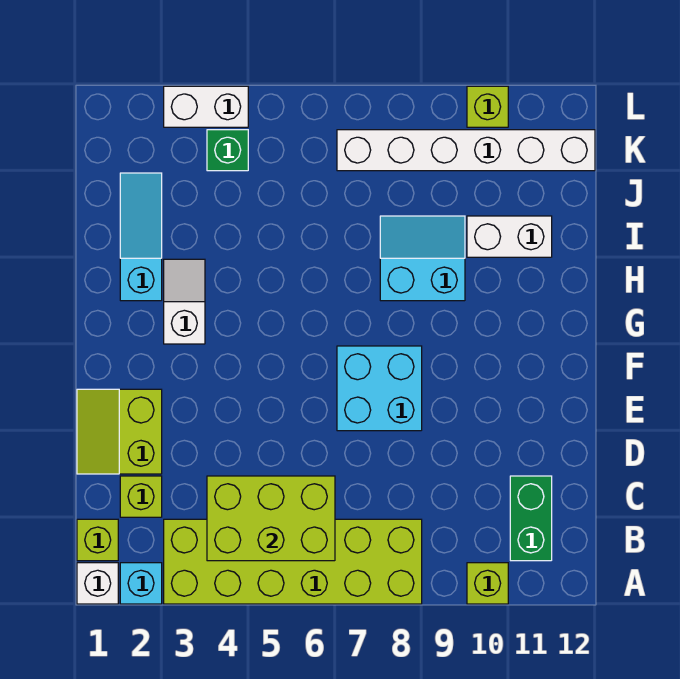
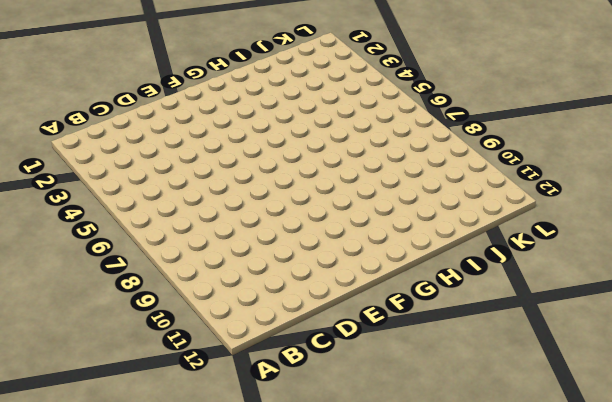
none -> white 1x1 brick [77,563,118,604]
none -> cyan 1x1 brick [120,563,162,604]
none -> lime 2x6 brick [164,519,422,604]

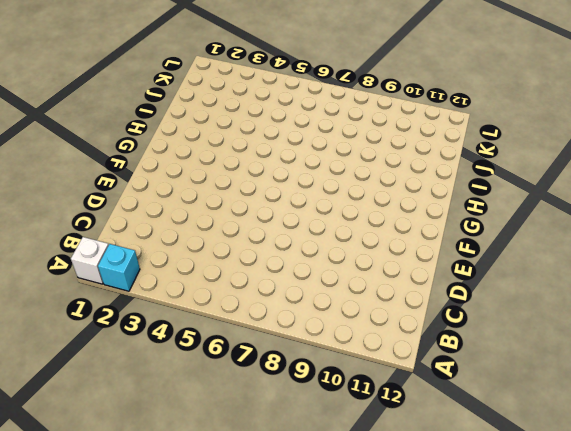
none -> lime 2x6 brick [164,519,422,604]
none -> lime 1x1 brick [467,563,508,604]
none -> lime 1x1 brick [77,519,118,561]

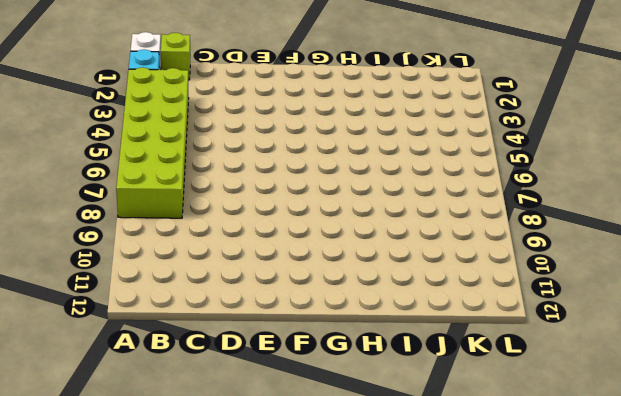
none -> lime 1x1 brick [467,563,508,604]
none -> green 1x2 brick [510,476,552,561]
none -> lime 1x1 brick [120,476,162,517]

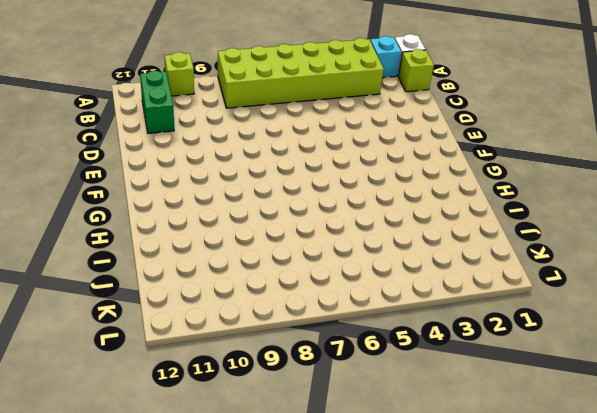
none -> lime 1x1 brick [120,476,162,517]
none -> lime 2x2 slope [77,389,162,474]
none -> cyan 2x2 brick [337,346,422,431]

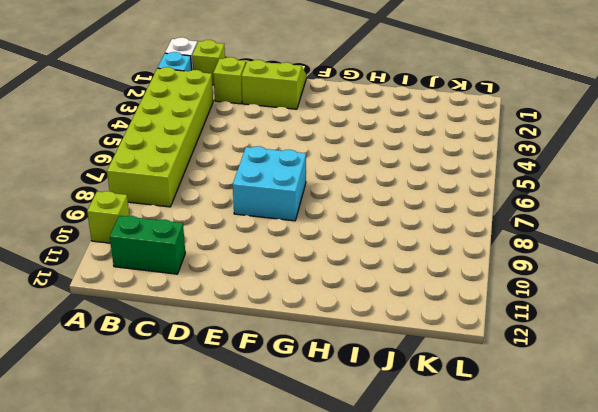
none -> white 1x2 slope [164,259,205,344]
none -> cyan 1x3 slope [120,173,162,301]
none -> cyan 2x2 slope [380,216,465,301]

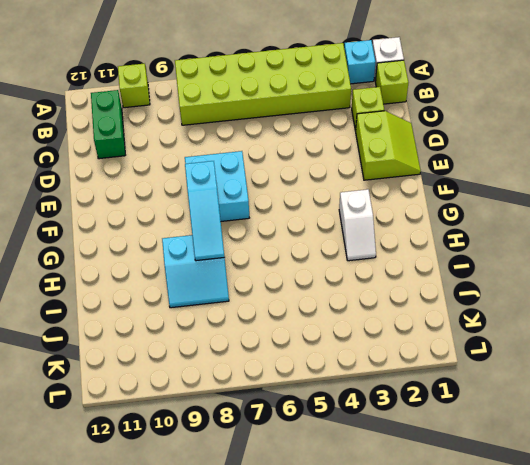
cyan 1x3 slope [185,161,224,261] -> cyan 1x3 slope moved to [120,173,162,301]
none -> white 1x2 brick [467,216,552,257]
none -> green 1x1 brick [207,130,248,171]
none -> white 1x6 brick [337,130,595,171]

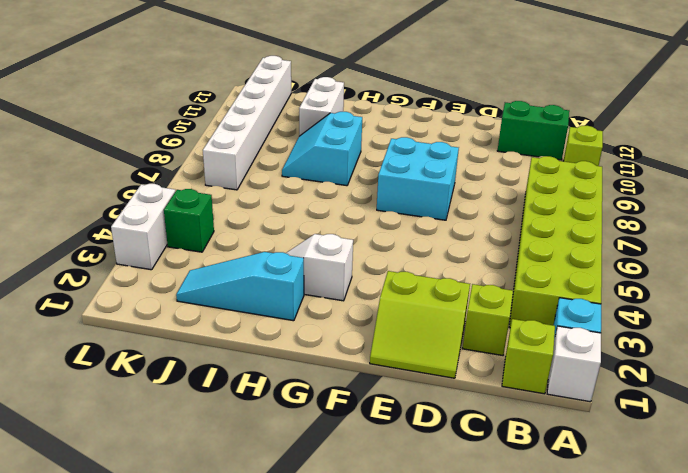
none -> lime 1x1 brick [467,86,508,127]
none -> lime 2x3 brick [207,476,335,561]

